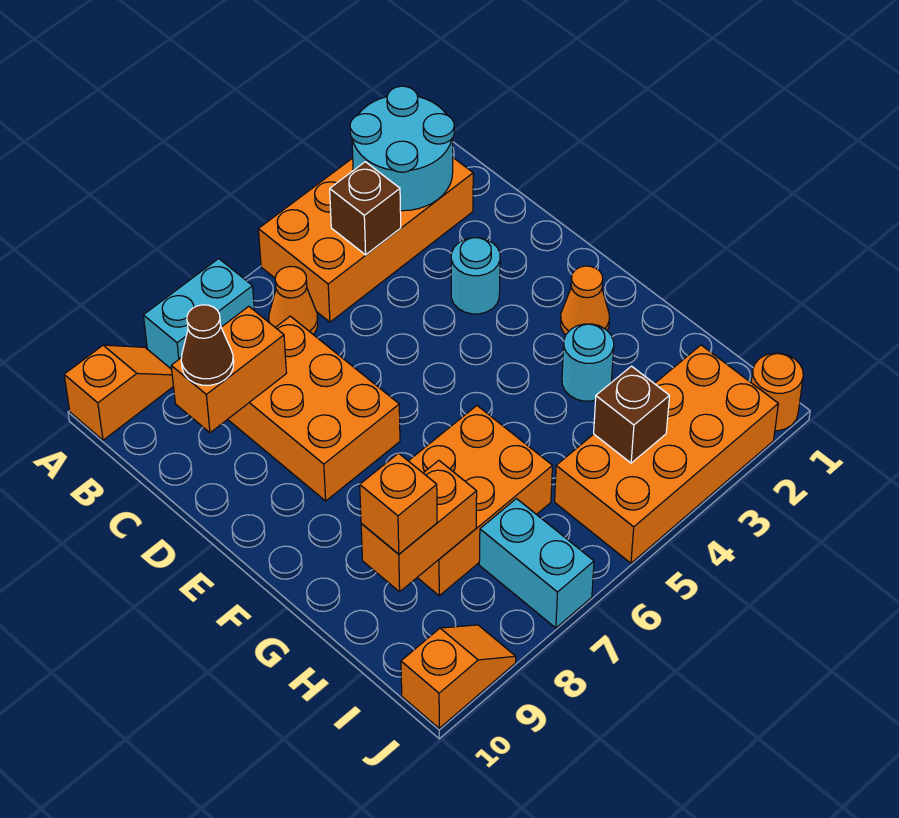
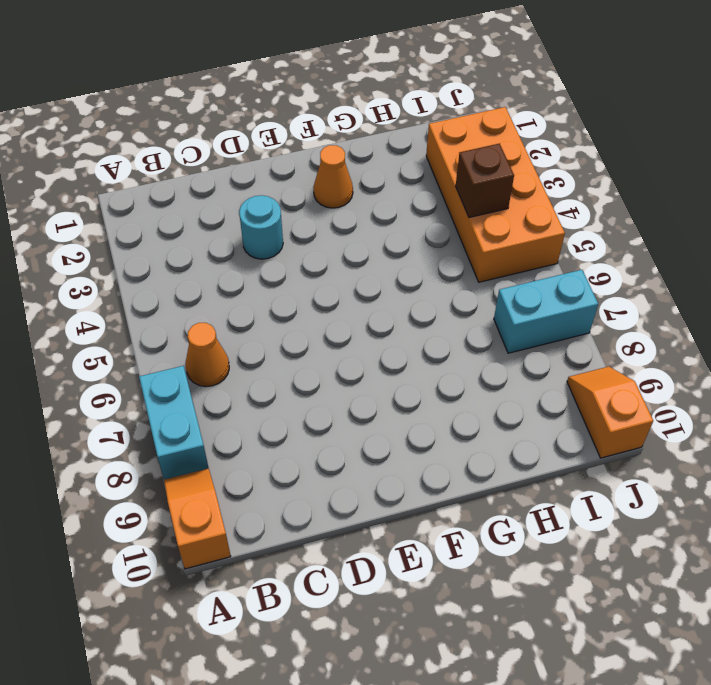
none -> orange 2x4 brick [258,158,473,322]
none -> orange 2x3 brick [228,316,400,501]
none -> cyan 1x1 round brick [562,324,614,401]

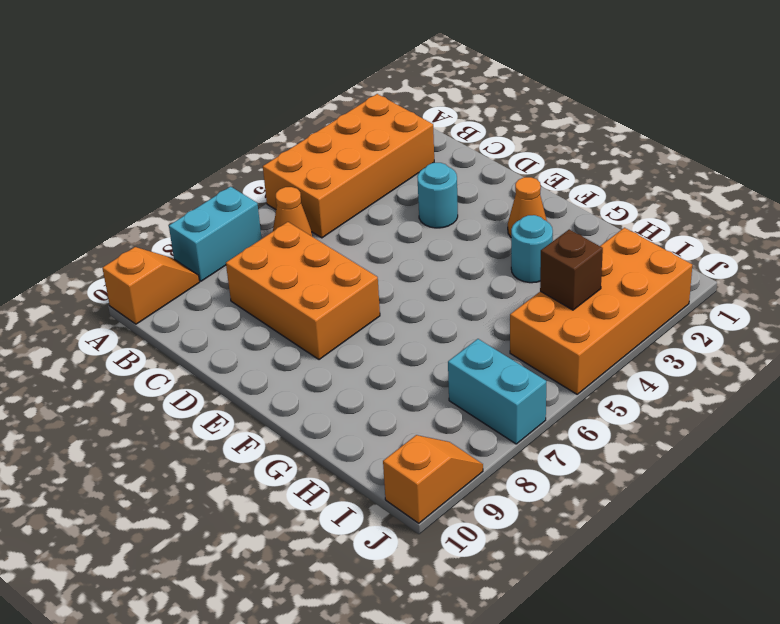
none -> orange 2x3 brick [409,406,552,596]
none -> orange 1x1 round brick [751,353,803,431]
none -> cyan 2x2 round brick [350,86,454,211]

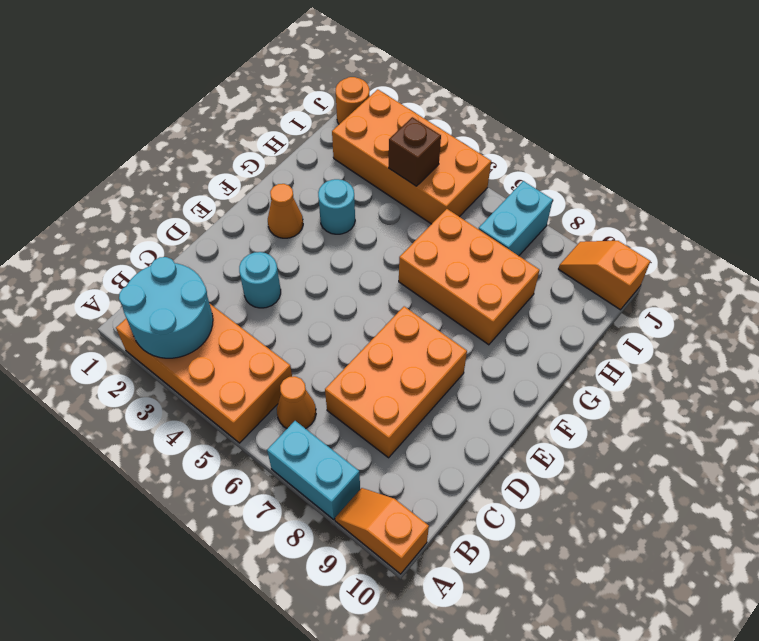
none -> brown 1x1 brick [330,162,401,255]
none -> orange 1x2 brick [171,306,286,433]
none -> orange 1x2 brick [361,461,477,592]

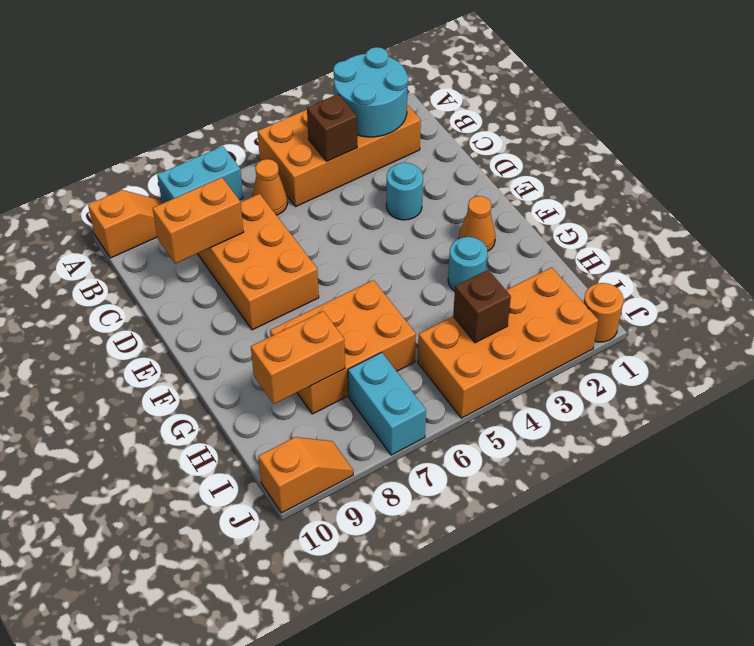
none -> brown 1x1 cone [181,305,234,385]
none -> orange 1x1 brick [360,453,437,554]

